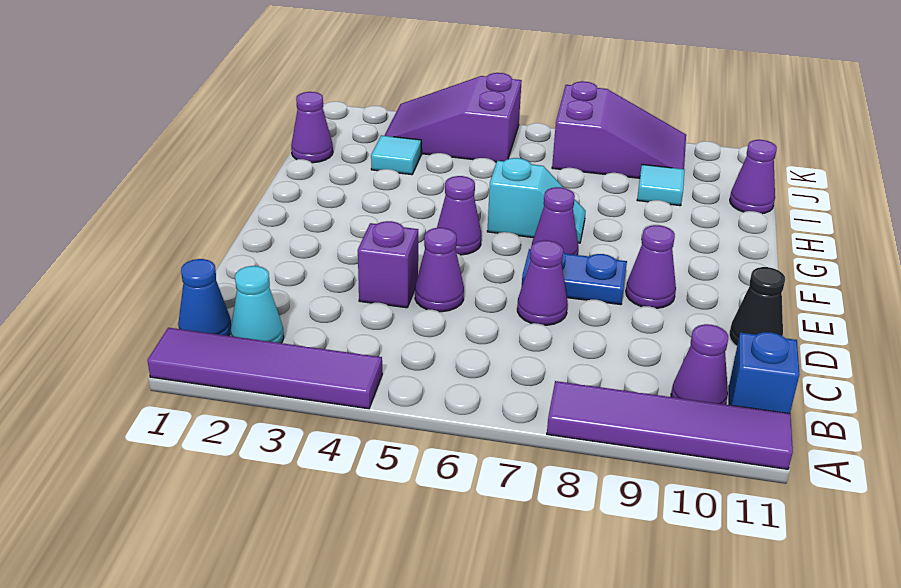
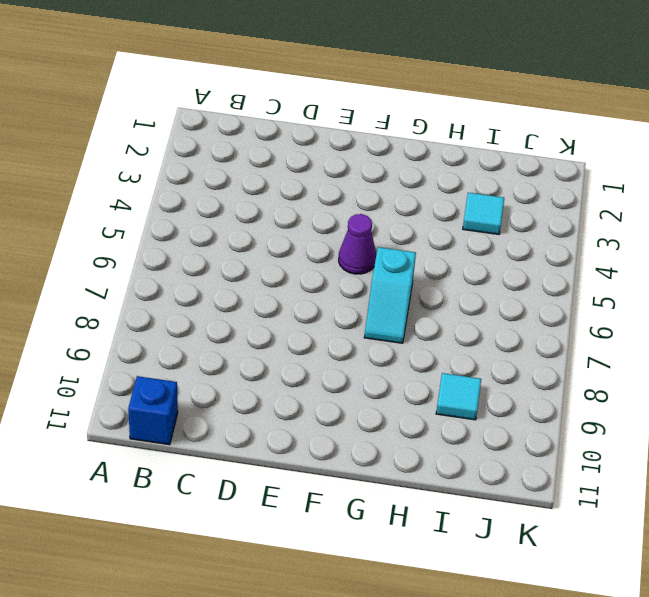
none -> purple 1x4 tile [147,328,382,409]
none -> purple 1x4 tile [547,381,793,469]
none -> blue 1x1 cone [178,259,231,336]

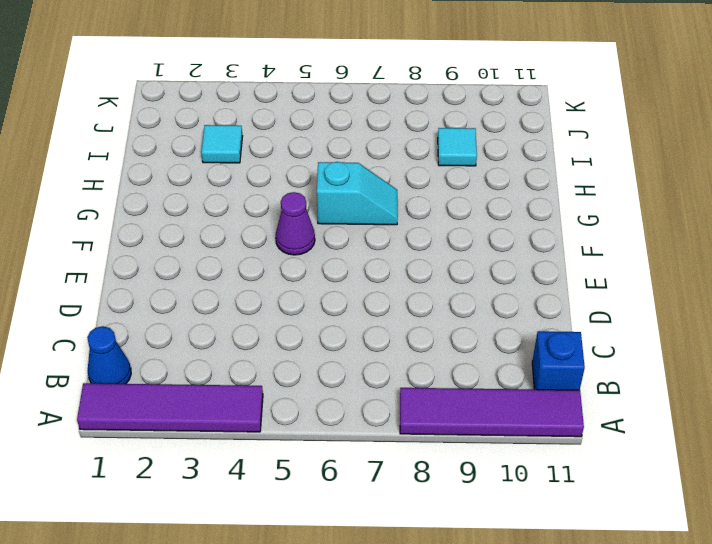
none -> cyan 1x1 cone [231,266,284,343]
none -> purple 1x1 cone [671,324,728,405]
none -> purple 1x1 brick [358,221,418,308]

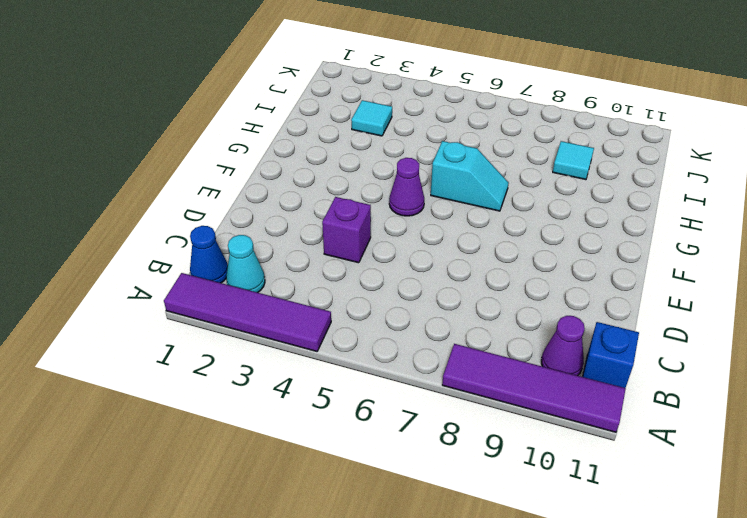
none -> purple 1x1 cone [415,228,464,312]
none -> purple 1x1 cone [517,240,568,325]
none -> black 1x1 cone [729,267,785,346]

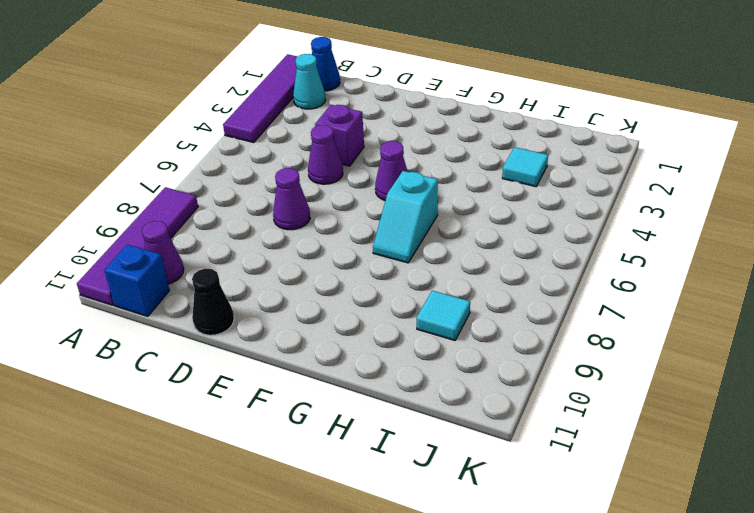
none -> blue 1x2 plate [522,249,627,305]
none -> purple 1x1 cone [626,225,676,308]
none -> purple 1x1 cone [532,187,578,255]

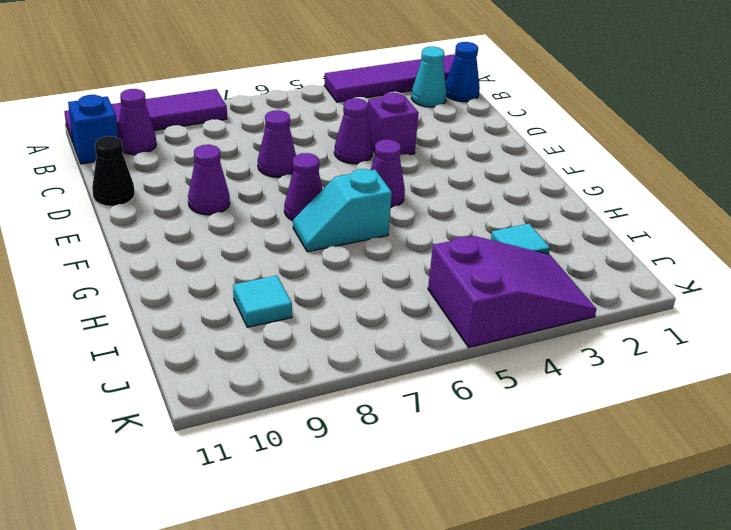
none -> blue 1x2 plate [522,249,627,305]
none -> purple 1x1 cone [291,92,333,163]
none -> purple 1x1 cone [730,140,777,214]

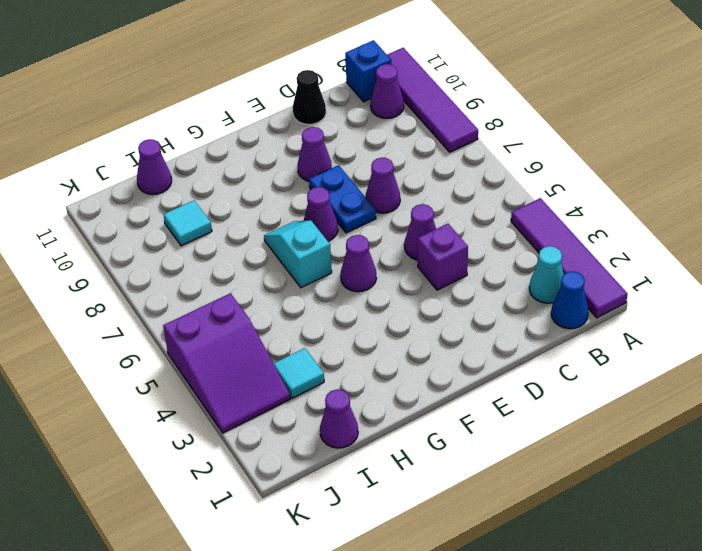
none -> purple 2x3 slope [552,81,686,178]

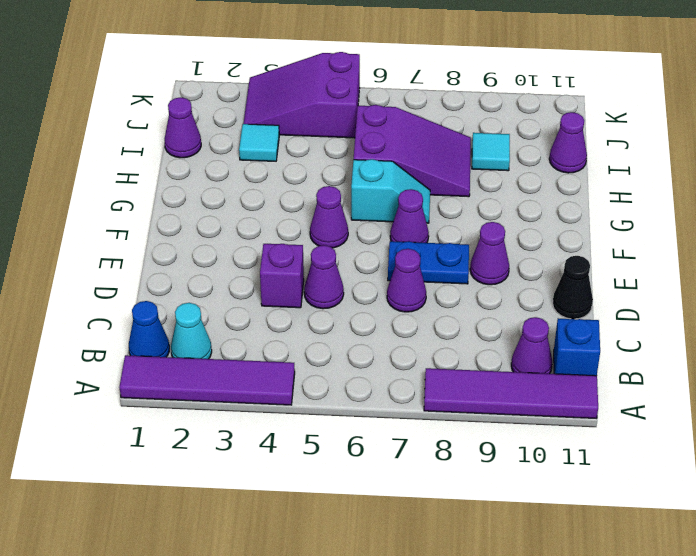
purple 2x3 slope [354,105,471,197] -> purple 2x3 slope moved to [552,81,686,178]

